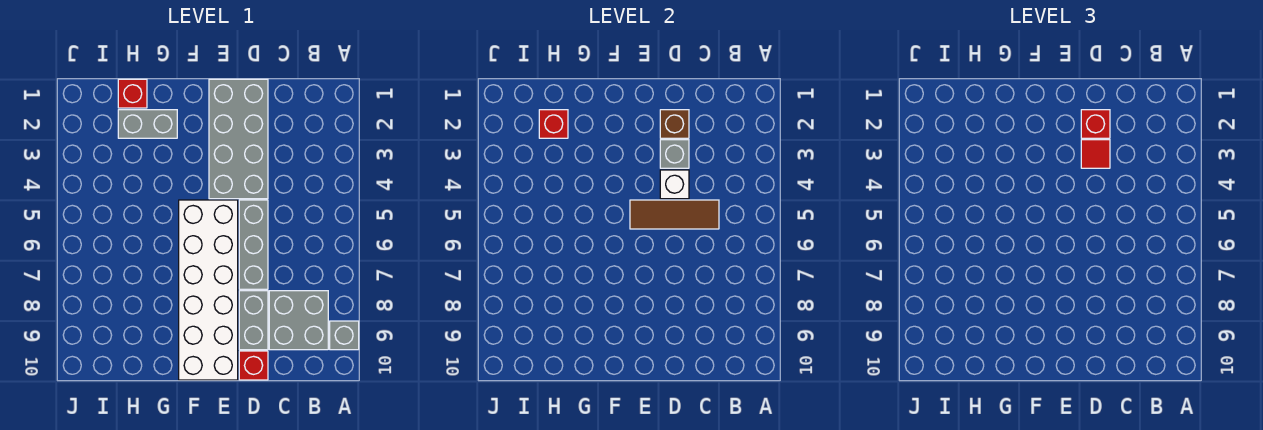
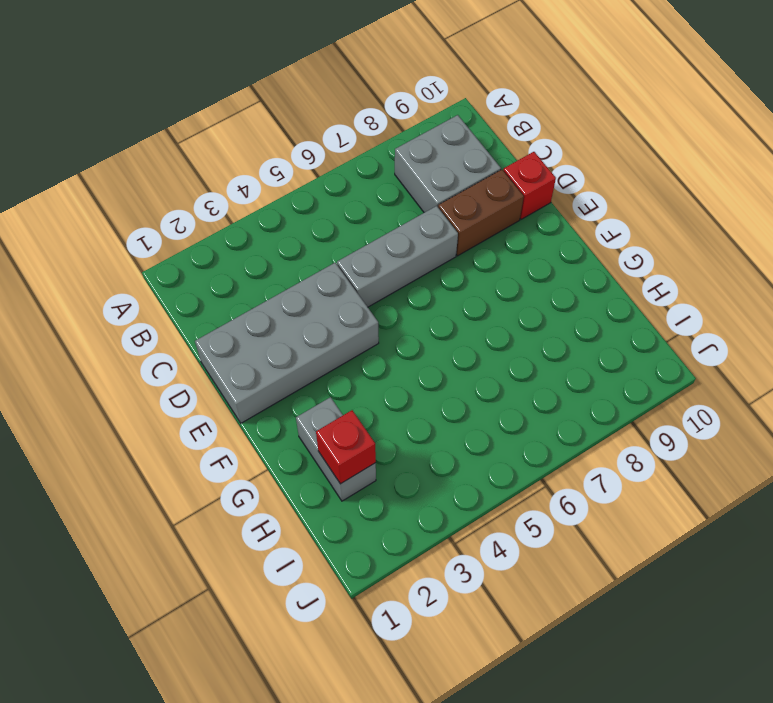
brown 1x2 brick [438,170,524,256] -> grey 1x2 brick [239,291,268,350]
none -> grey 1x1 brick [330,321,359,350]
none -> white 2x6 brick [179,200,238,380]
none -> red 1x1 brick [118,79,147,108]

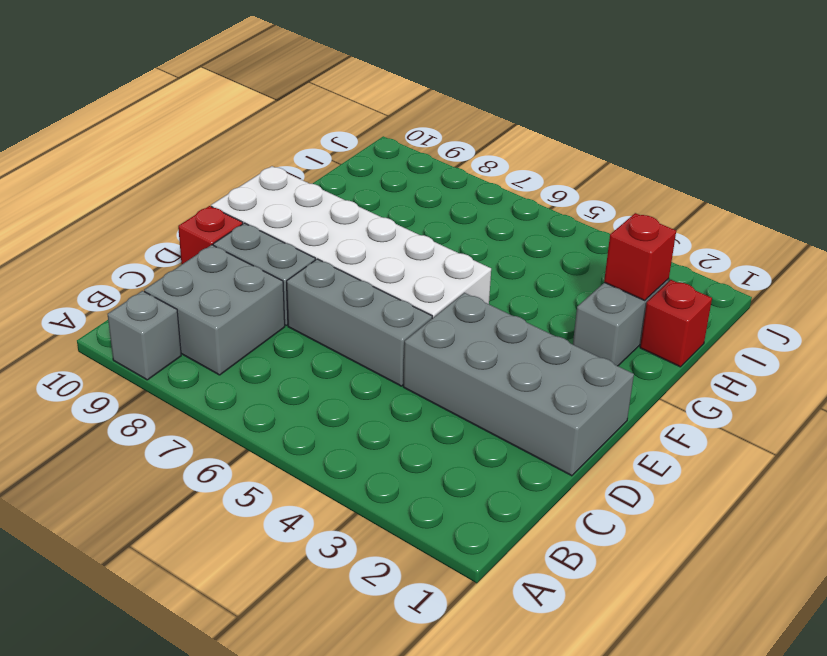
none -> brown 1x3 tile [630,200,719,229]
none -> brown 1x1 brick [660,110,689,138]
none -> grey 1x1 brick [660,140,689,168]

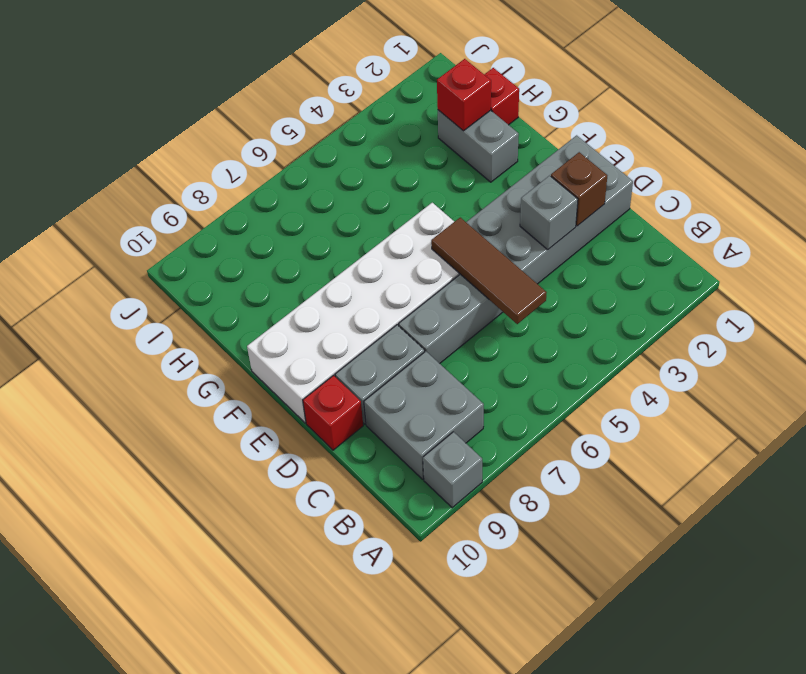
none -> white 1x1 brick [660,170,689,199]
none -> red 1x1 brick [1081,110,1110,138]
none -> red 1x1 tile [1081,140,1110,168]

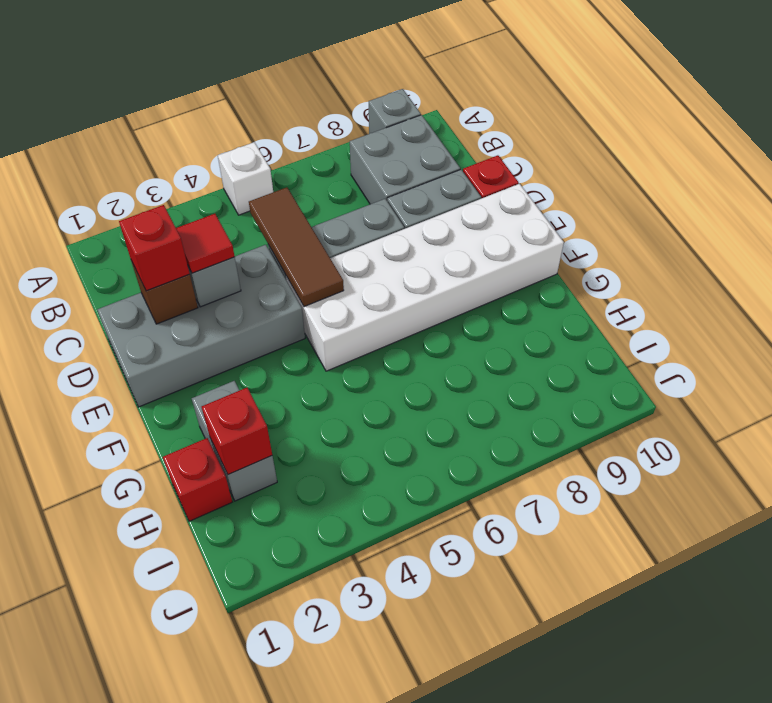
white 1x1 brick [218,142,273,215] -> white 1x1 brick moved to [660,170,689,199]

